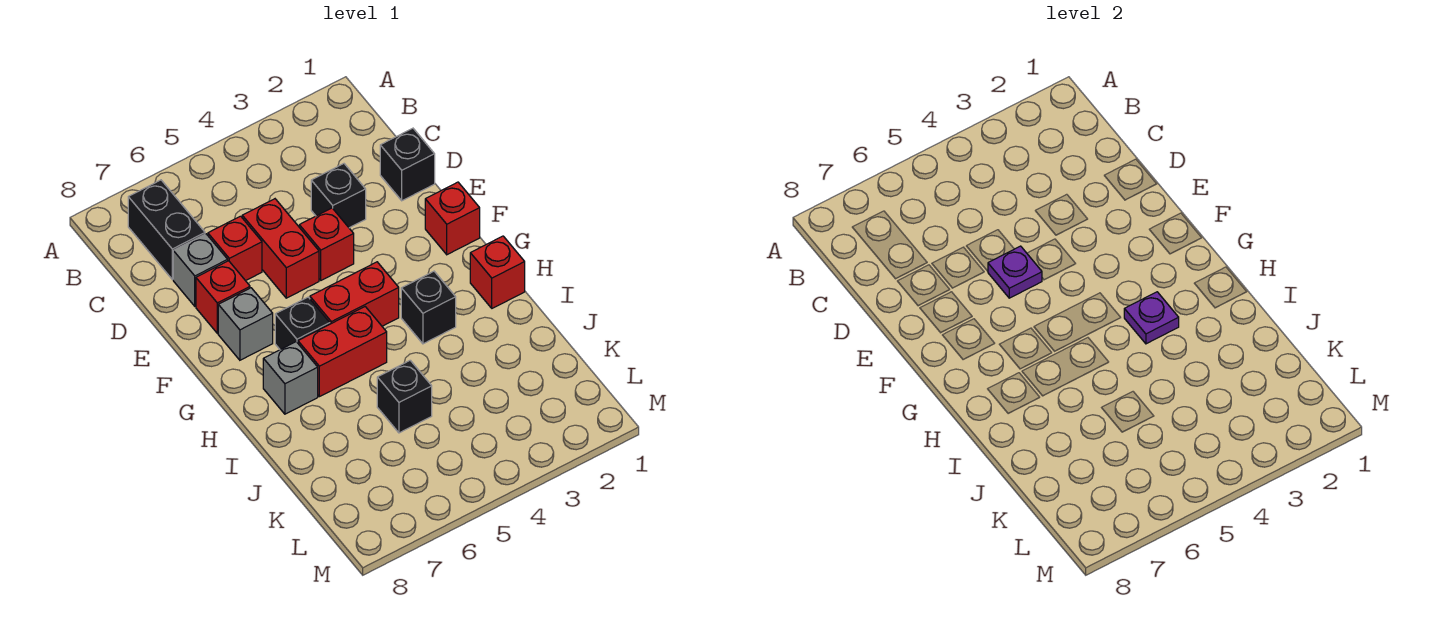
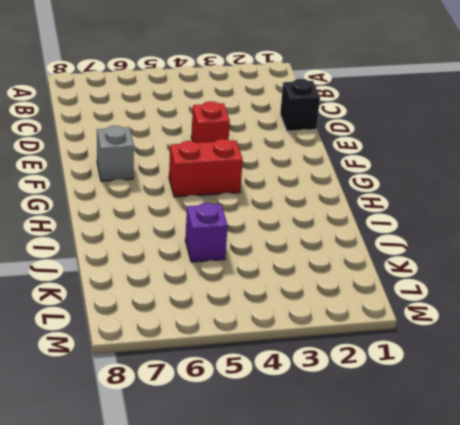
purple 1x1 brick [185,203,228,262] -> black 1x1 brick [377,360,432,433]
none -> black 1x2 brick [128,180,205,279]
none -> black 1x1 brick [311,164,366,228]
none -> red 1x2 brick [242,199,319,298]

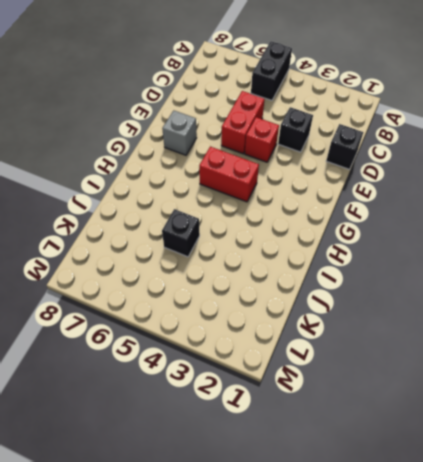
black 1x2 brick [251,41,292,100] -> black 1x2 brick moved to [128,180,205,279]
none -> red 1x1 brick [208,216,262,281]
none -> grey 1x1 brick [173,234,228,306]
none -> red 1x1 brick [196,261,250,333]

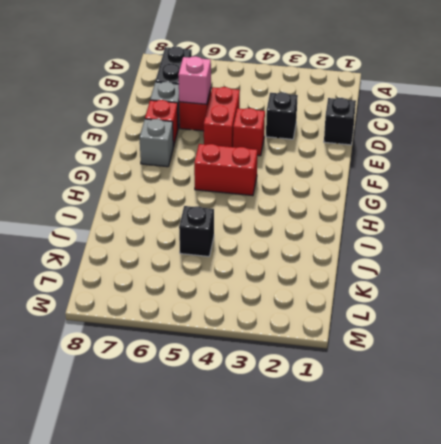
pink 1x1 brick [178,56,211,104] -> none
none -> red 1x1 brick [425,182,480,255]
none -> black 1x1 brick [275,297,330,350]
none -> red 1x1 brick [470,236,525,308]

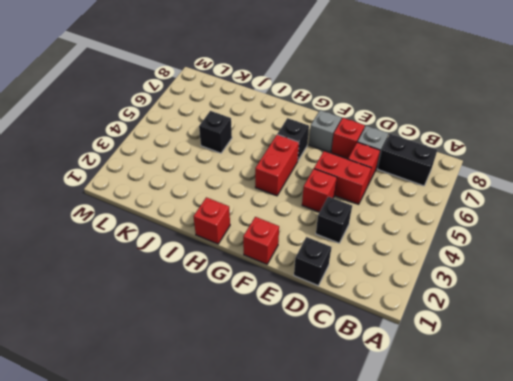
none -> black 1x1 brick [401,271,456,344]
none -> red 1x2 brick [298,307,387,397]
none -> grey 1x1 brick [263,342,318,414]

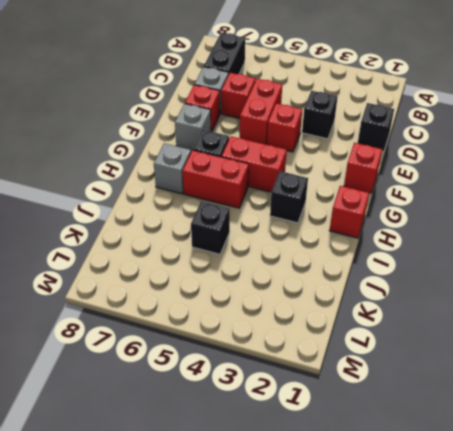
none -> purple 1x1 plate [988,246,1042,298]
none -> purple 1x1 plate [1124,292,1179,344]

